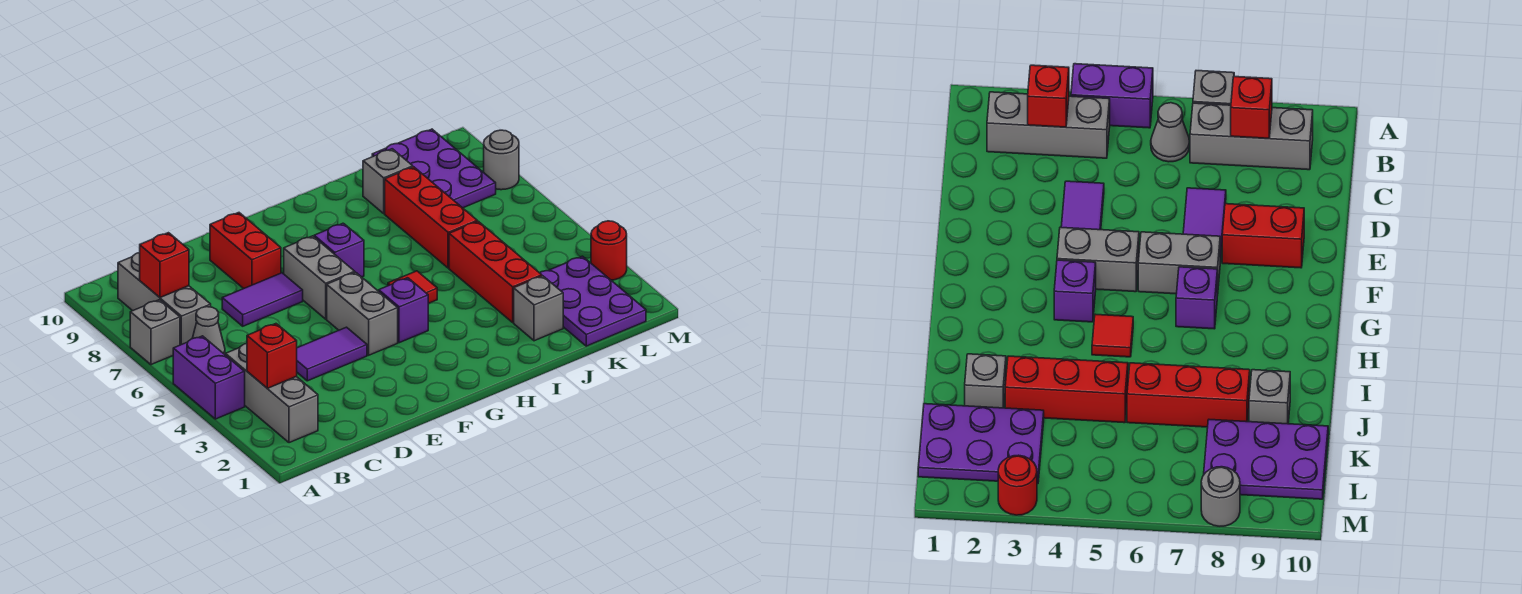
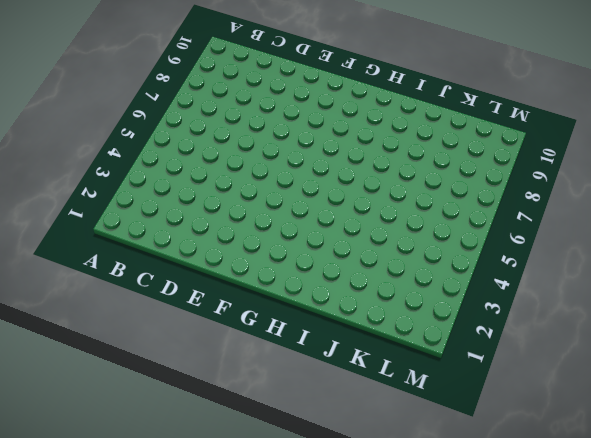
none -> purple 1x2 brick [173,336,245,419]
none -> grey 1x1 brick [130,300,180,365]
none -> grey 1x3 brick [226,344,318,443]

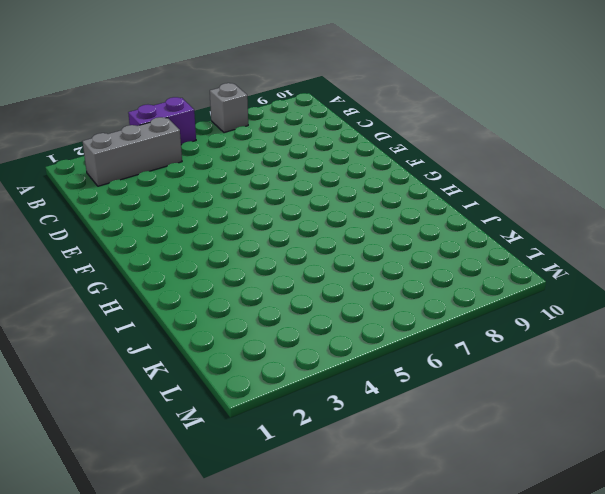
none -> grey 1x1 cone [192,307,225,354]
none -> grey 1x3 brick [118,253,211,345]
none -> purple 1x2 tile [297,327,367,381]

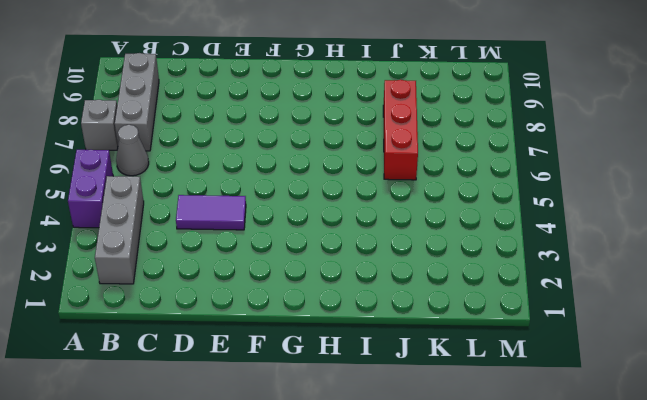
none -> purple 1x2 tile [222,273,303,326]
none -> red 1x2 brick [210,213,281,289]
none -> grey 1x2 brick [327,272,398,355]

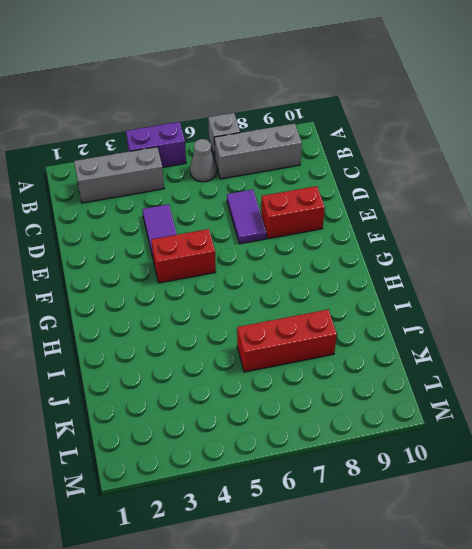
red 1x2 brick [151,229,216,283] -> grey 1x2 brick [327,272,398,355]
none -> grey 1x2 brick [284,236,355,319]
none -> purple 1x1 brick [379,278,428,343]
none -> purple 1x1 brick [314,223,364,277]

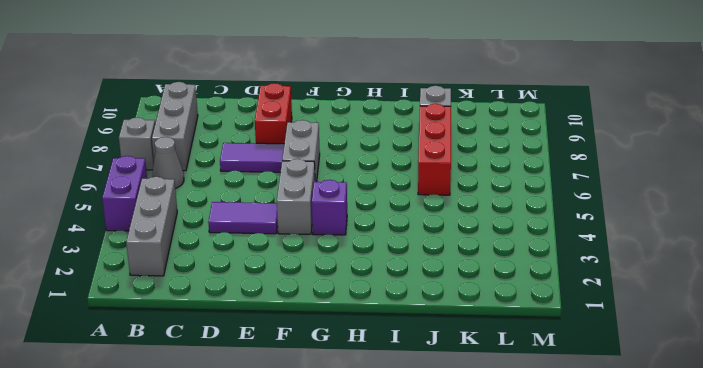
none -> purple 1x1 brick [314,223,364,277]
none -> red 1x1 tile [388,271,437,304]
none -> grey 1x1 brick [514,276,563,341]

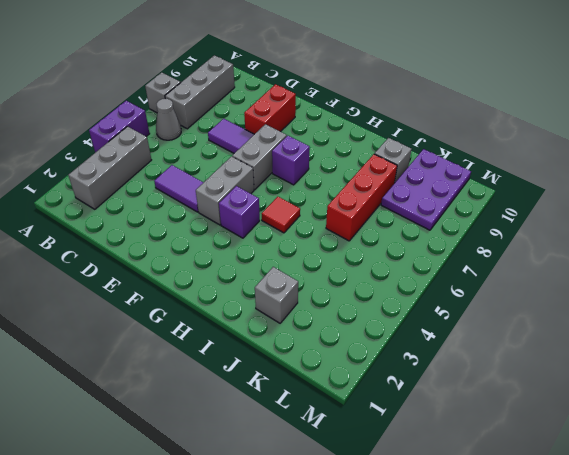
none -> red 1x3 brick [449,221,542,322]
none -> purple 2x3 plate [540,256,646,346]
none -> red 1x1 round brick [591,221,627,280]

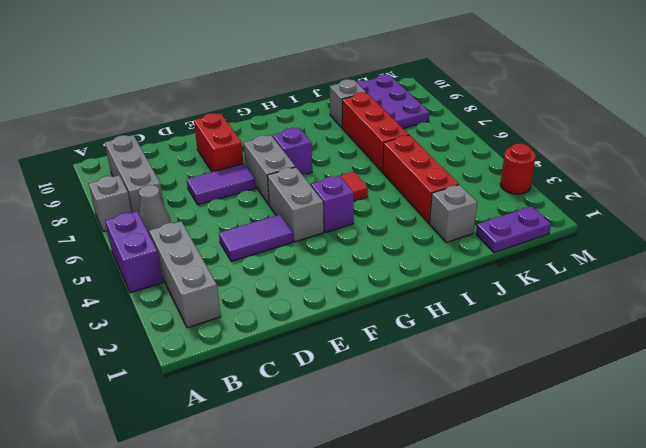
purple 1x2 plate [476,206,551,253] -> purple 2x3 plate [540,256,646,346]
none -> grey 1x1 round brick [484,130,519,190]
none -> red 1x1 brick [247,324,297,388]
none -> red 1x1 brick [140,233,189,298]

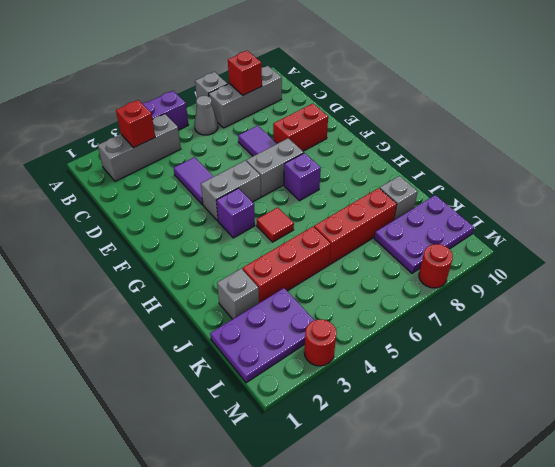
red 1x1 round brick [419,244,453,288] -> grey 1x1 round brick [484,130,519,190]

